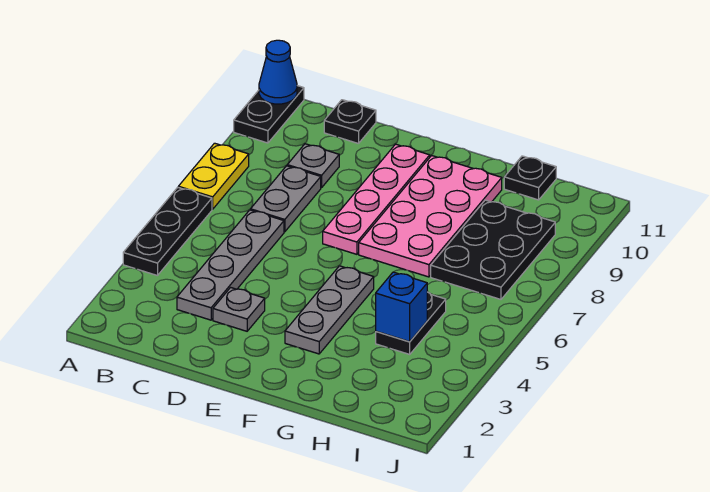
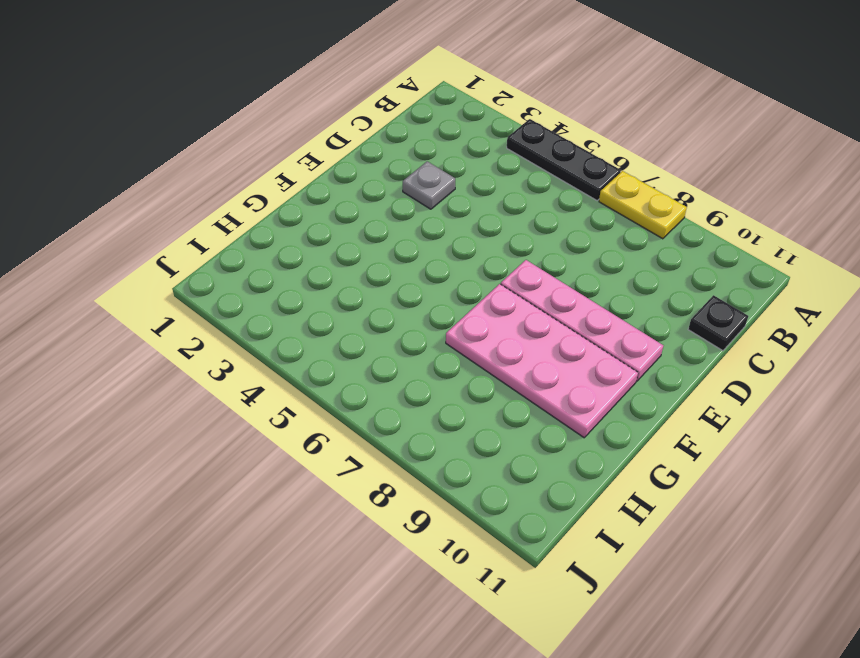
none -> black 1x2 plate [234,86,304,143]
none -> grey 1x4 plate [177,210,284,320]
none -> grey 1x2 plate [251,166,321,232]

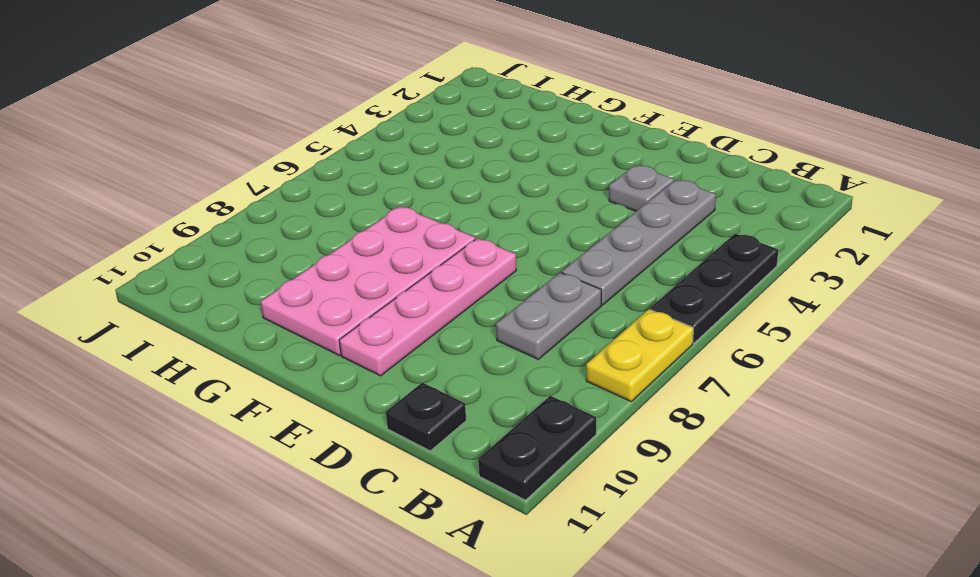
none -> grey 1x1 plate [287,144,339,188]
none -> grey 1x3 plate [285,266,374,354]
none -> black 1x2 plate [376,292,446,354]

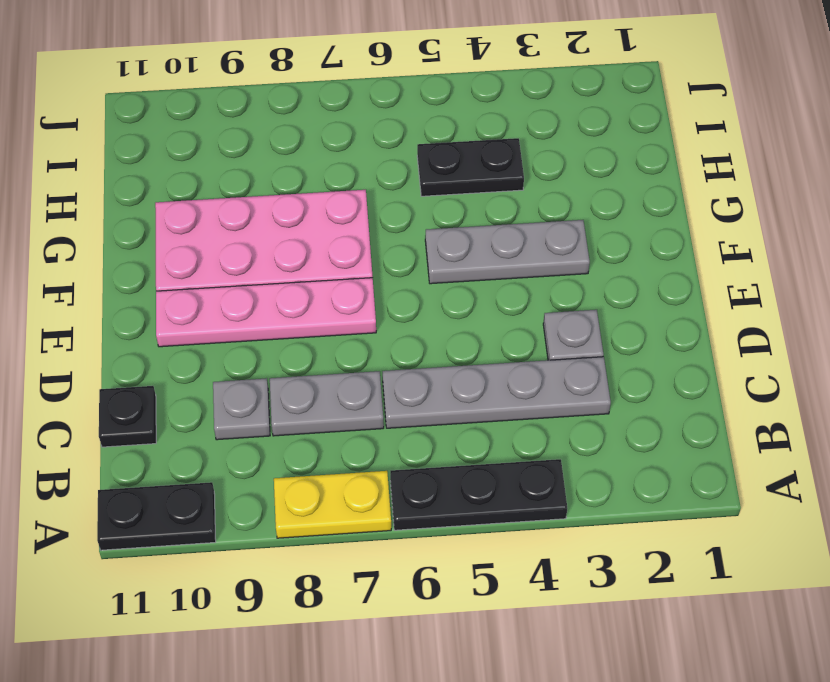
none -> black 2x3 plate [431,200,555,299]
none -> black 1x1 plate [504,156,556,200]
none -> blue 1x1 cone [259,40,297,104]

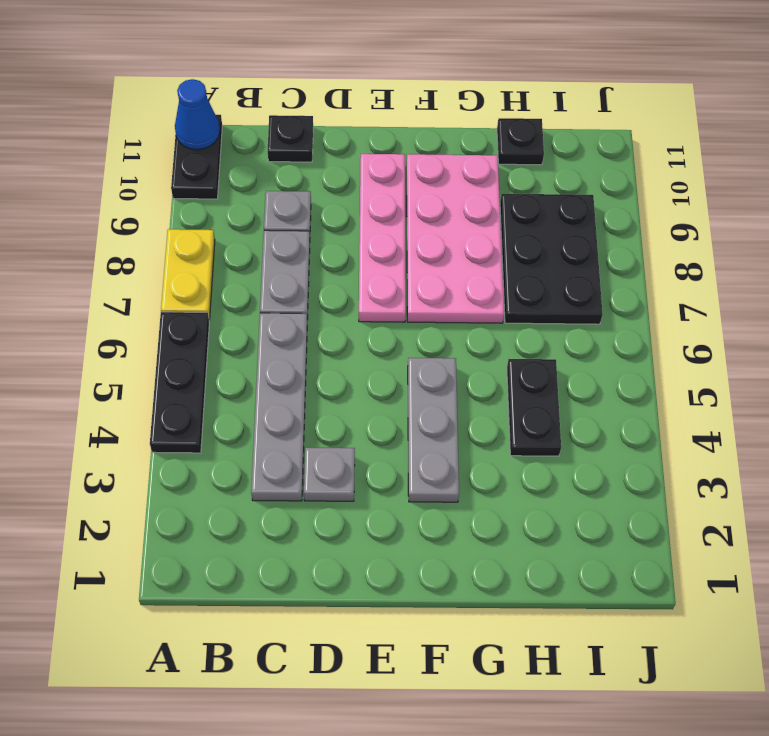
none -> blue 1x1 brick [376,272,427,342]

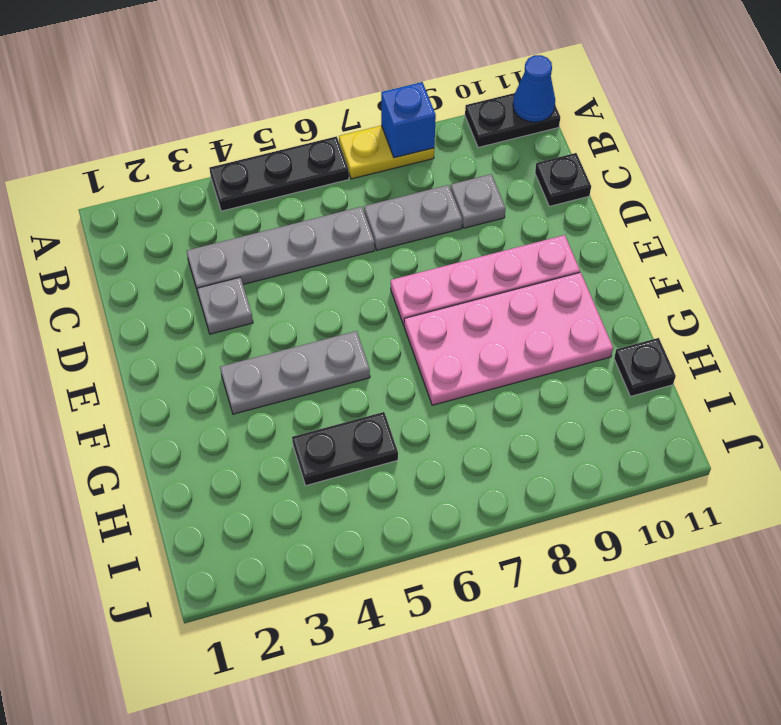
blue 1x1 brick [381,82,436,158] -> blue 1x1 brick moved to [376,272,427,342]
none -> black 2x3 plate [431,200,555,299]

